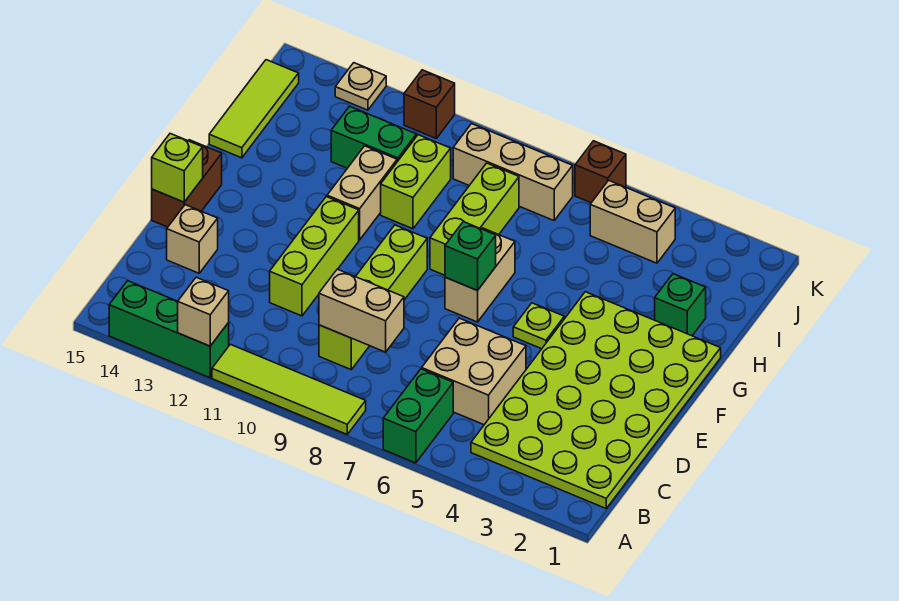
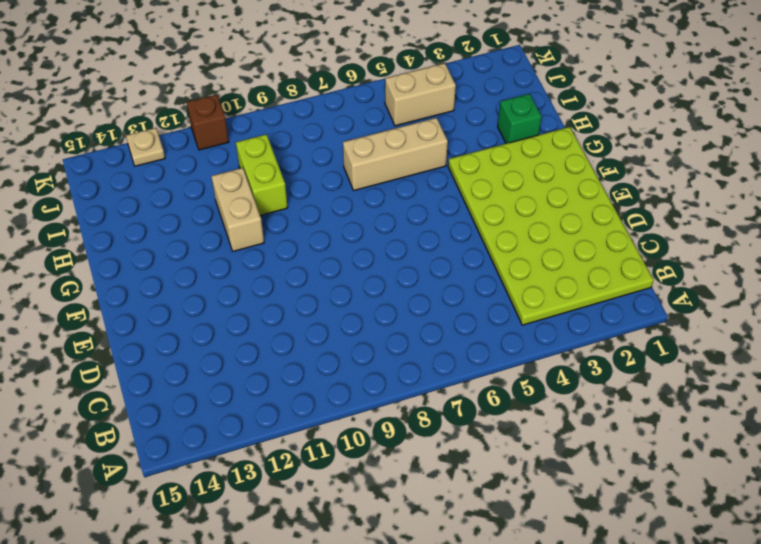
tan 1x3 brick [343,118,448,190] -> tan 1x3 brick moved to [453,124,573,221]
none -> green 1x2 brick [383,369,453,463]
none -> lime 1x4 tile [212,344,366,434]
none -> green 1x3 brick [109,281,229,378]

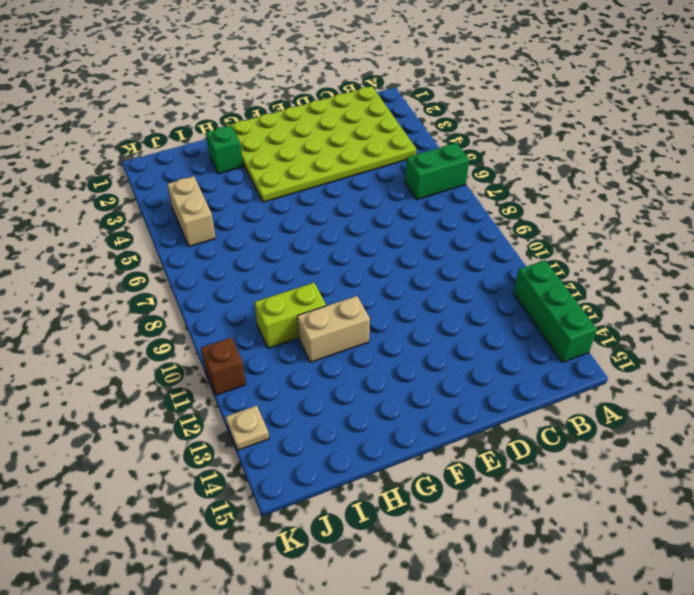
none -> lime 1x4 tile [212,344,366,434]
none -> tan 2x2 brick [422,318,526,425]
none -> lime 1x4 brick [319,225,427,370]

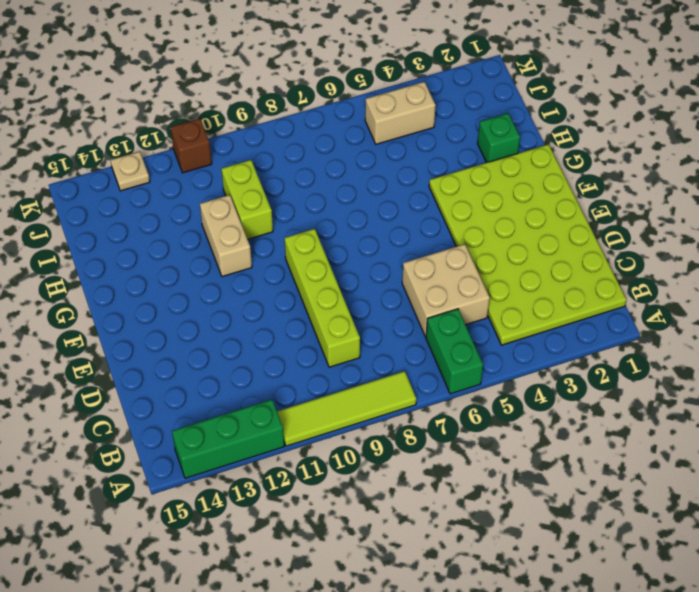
none -> lime 1x3 brick [270,197,359,316]
none -> tan 1x1 brick [167,205,218,273]
none -> brown 1x2 brick [152,140,222,227]

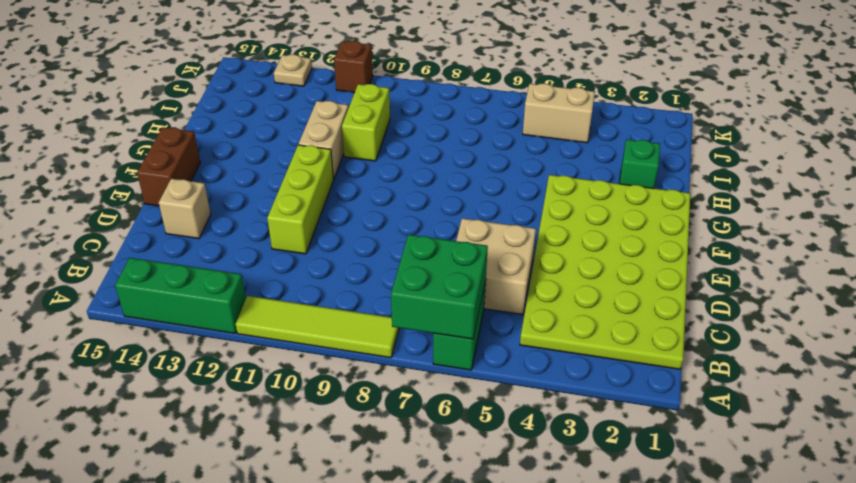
green 2x2 brick [391,235,488,339] -> none
none -> lime 1x4 brick [319,225,427,370]
none -> lime 1x1 plate [513,303,564,349]
none -> tan 1x2 brick [445,228,515,322]

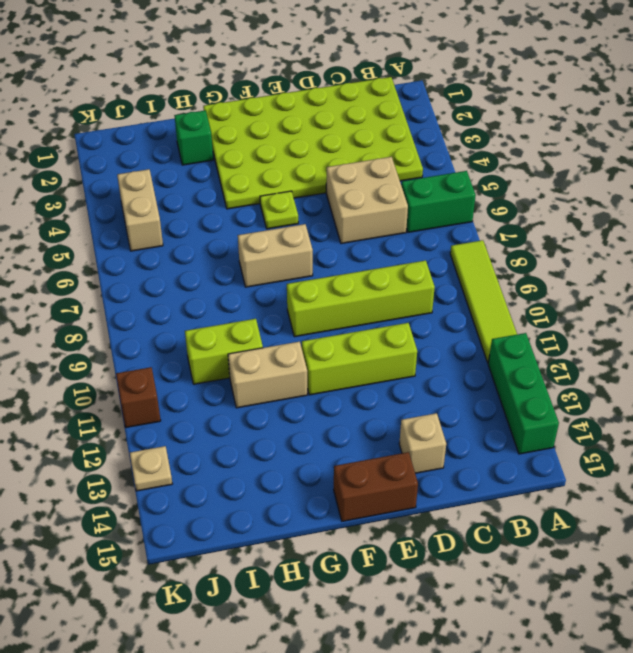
none -> lime 1x3 brick [430,163,519,275]
none -> lime 1x3 tile [209,60,299,158]
none -> green 1x2 brick [331,106,416,168]

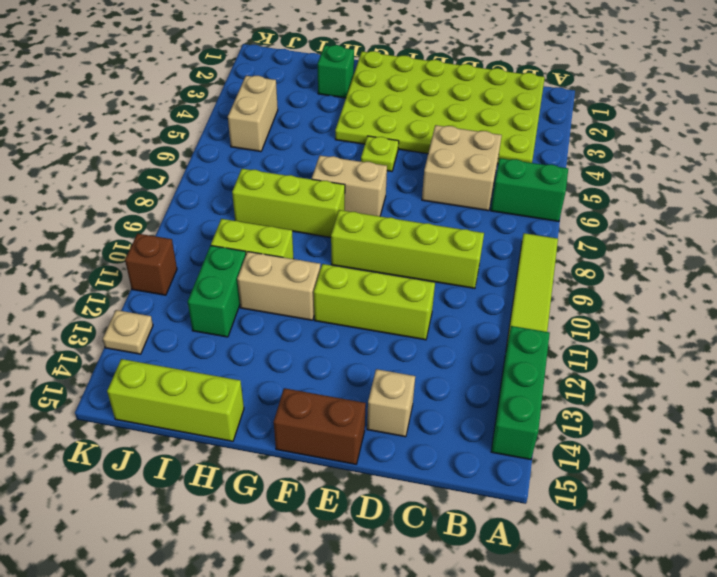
lime 1x3 brick [107,359,244,441] -> lime 1x3 tile [209,60,299,158]
none -> tan 1x3 brick [453,124,573,221]
none -> brown 1x1 brick [575,141,626,203]
none -> tan 1x1 brick [178,277,229,346]

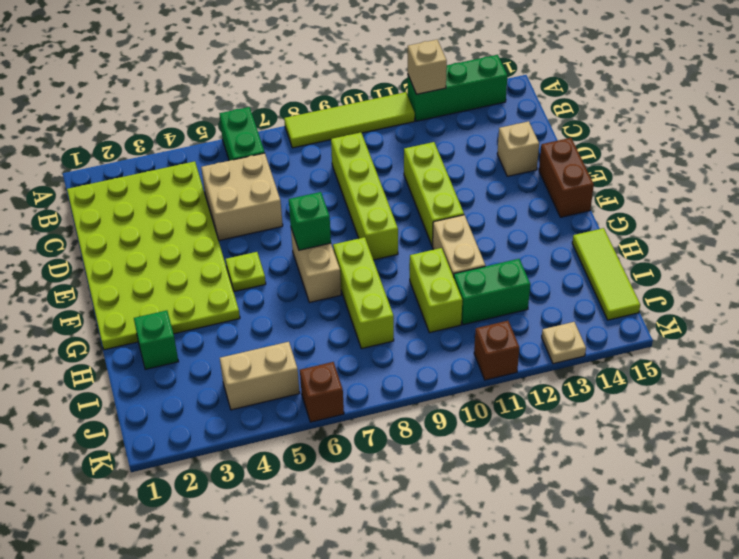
none -> tan 1x3 brick [453,124,573,221]
none -> tan 1x2 brick [319,269,404,352]
none -> lime 1x1 brick [152,134,203,202]

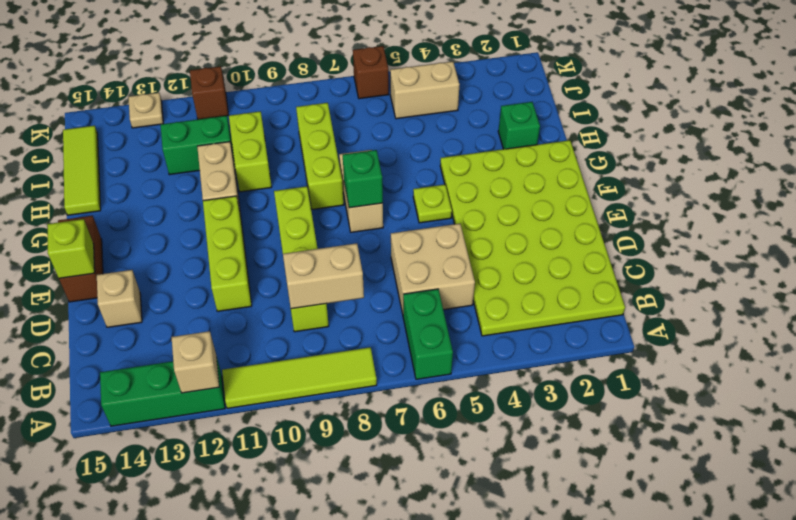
none -> tan 1x3 brick [453,124,573,221]

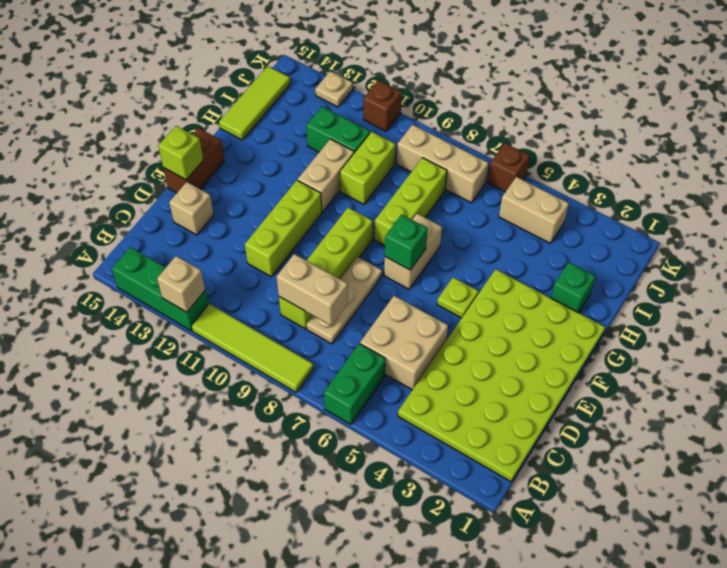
tan 1x3 plate [306,257,382,344] -> none

